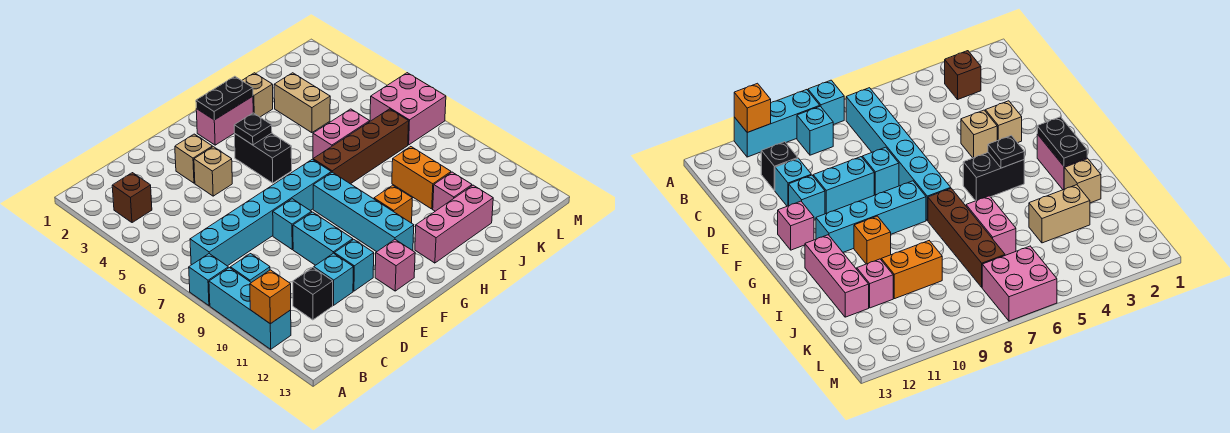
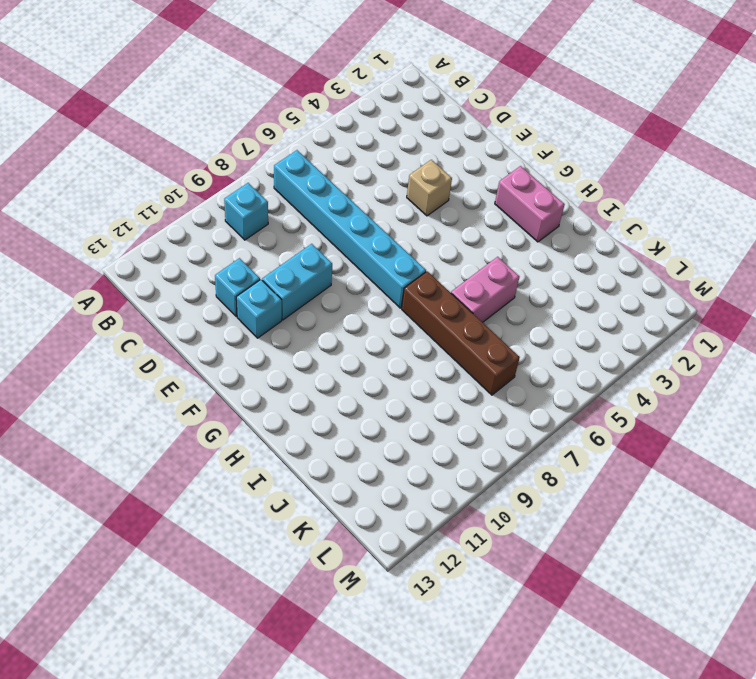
pink 1x2 brick [451,257,520,322] -> pink 1x2 brick turned to [313,109,370,158]
none -> cyan 1x1 brick [189,254,228,306]
none -> cyan 1x3 brick [209,268,291,349]
none -> brown 1x1 brick [112,173,152,223]

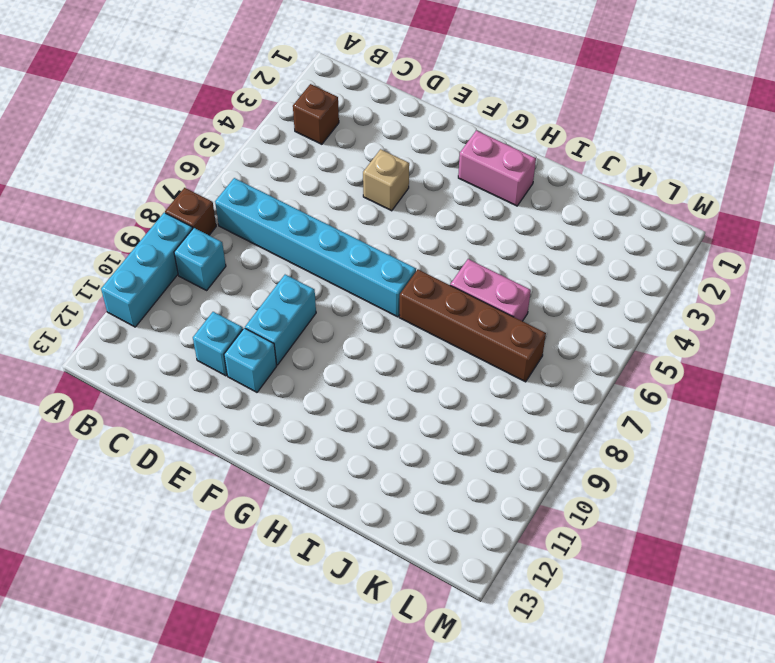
brown 1x1 brick [165,188,216,235] -> cyan 1x1 brick [189,254,228,306]
none -> black 1x1 brick [293,268,333,320]
none -> tan 1x1 brick [175,134,212,183]
none -> cyan 1x1 brick [273,199,312,249]

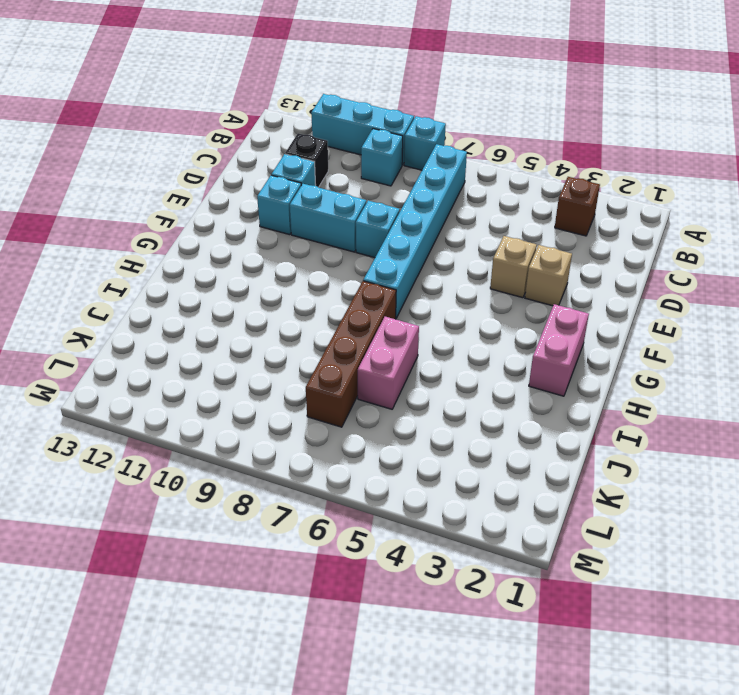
none -> pink 1x1 brick [375,240,415,291]
none -> black 1x2 brick [234,133,292,183]
none -> cyan 1x4 brick [313,172,414,252]

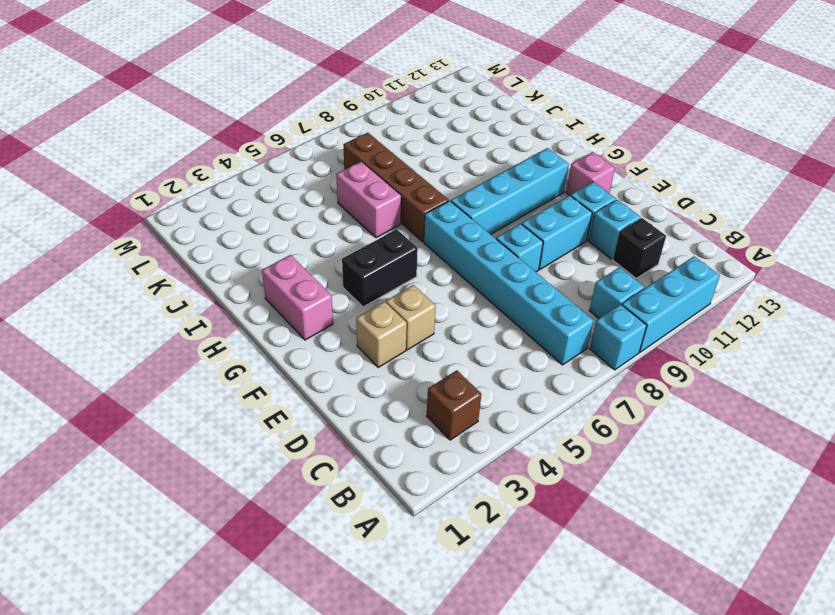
none -> orange 1x1 brick [374,185,412,223]
none -> pink 1x3 brick [415,185,493,263]
none -> tan 1x1 brick [242,73,273,117]

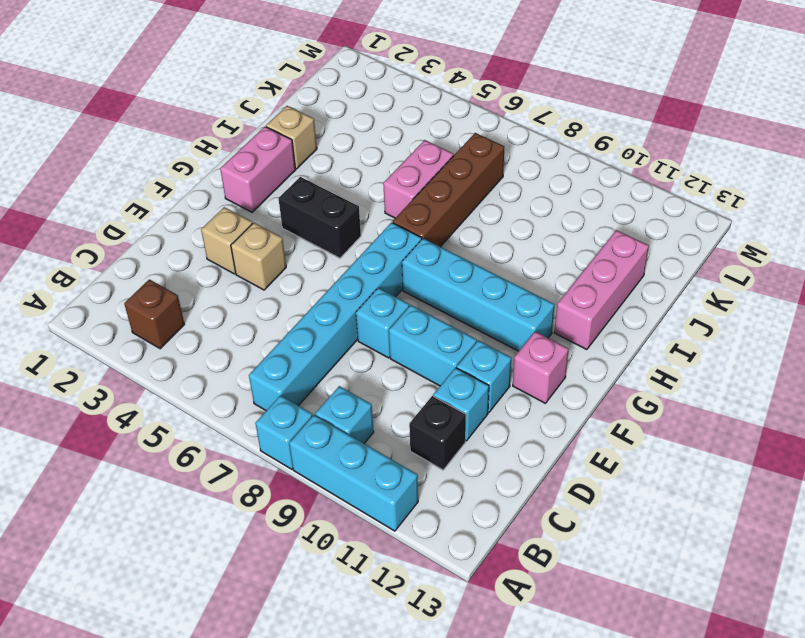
none -> orange 1x1 brick [374,185,412,223]
none -> tan 1x2 brick [274,73,330,133]
none -> orange 1x2 brick [392,147,451,209]

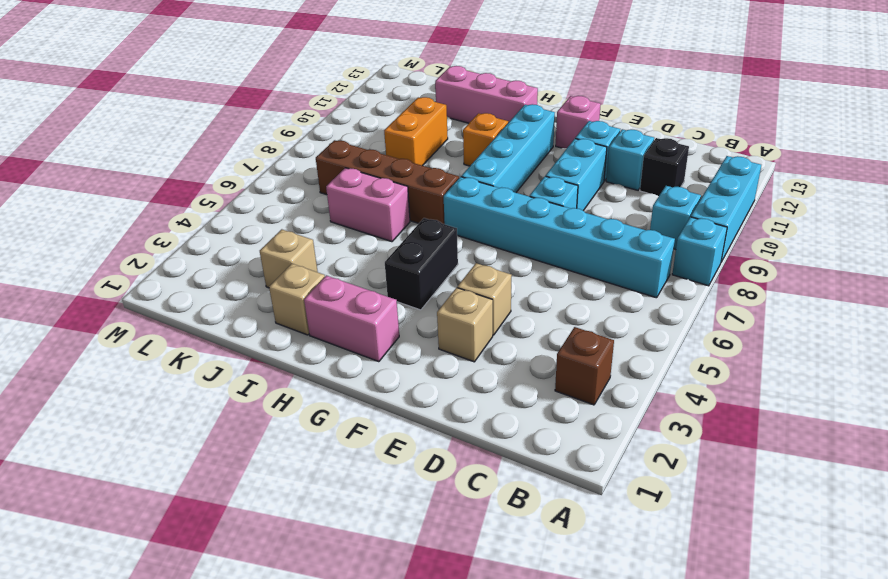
tan 1x1 brick [260,229,318,288] -> tan 1x2 brick [274,73,330,133]
none -> pink 1x1 brick [433,172,472,211]
none -> pink 2x2 brick [370,73,446,145]
none -> orange 1x1 brick [250,270,291,324]

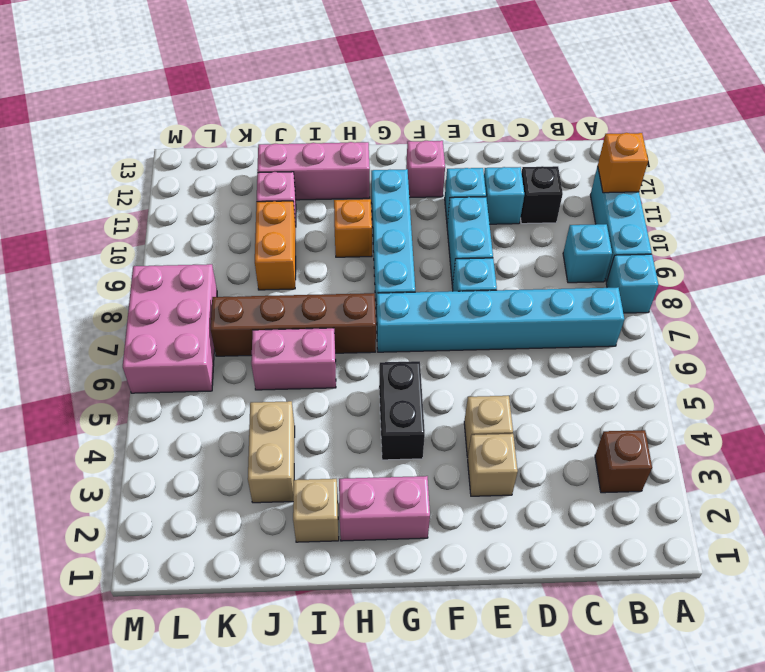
pink 2x3 brick [123,264,217,393] -> pink 2x2 brick [370,73,446,145]
none -> black 1x2 plate [196,76,253,120]
none -> black 1x1 plate [234,113,272,145]

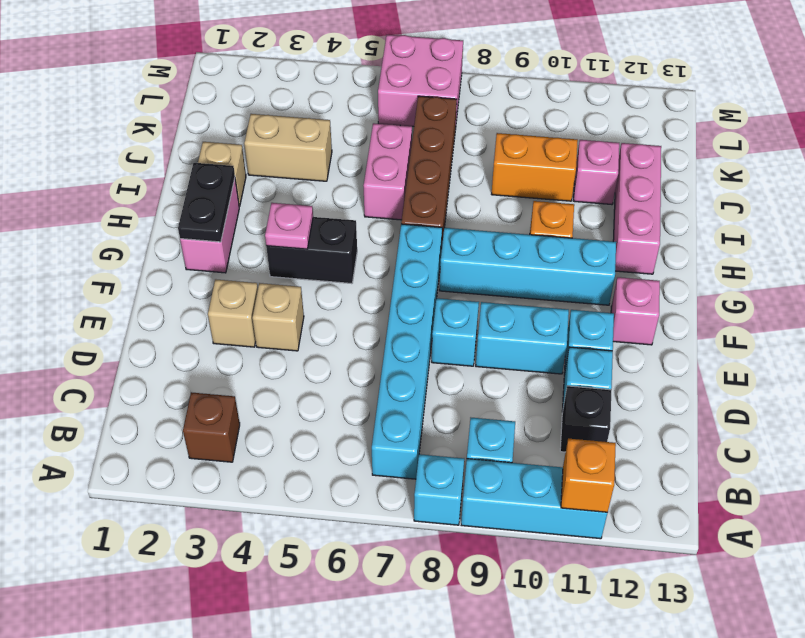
pink 1x1 plate [265,203,313,249] -> black 1x1 plate [234,113,272,145]

